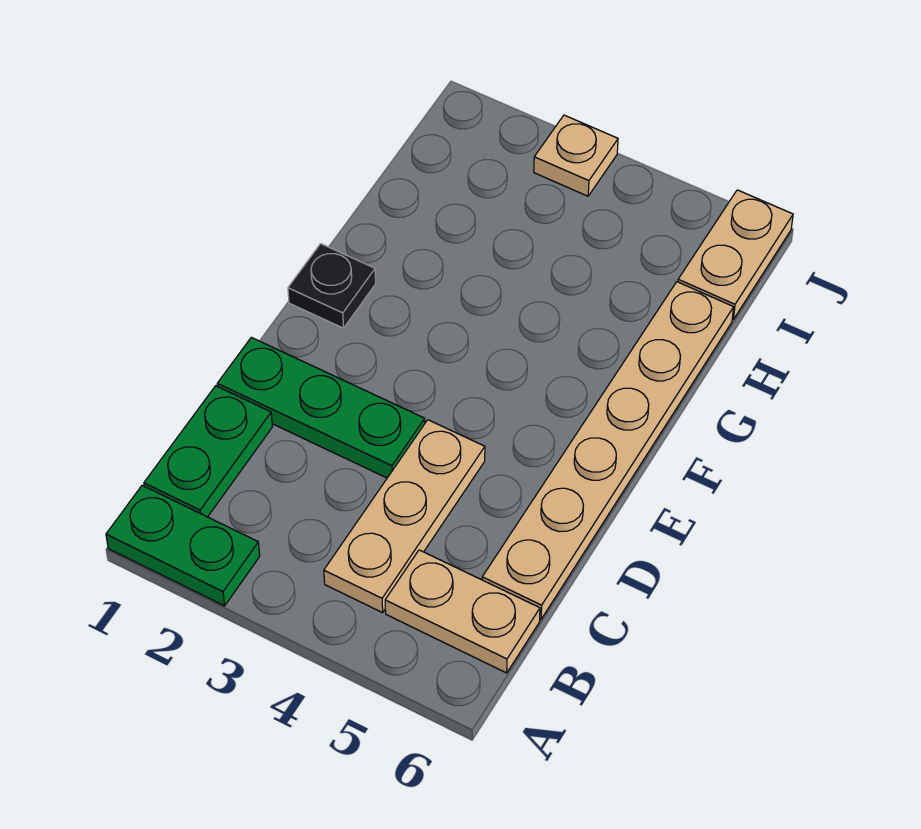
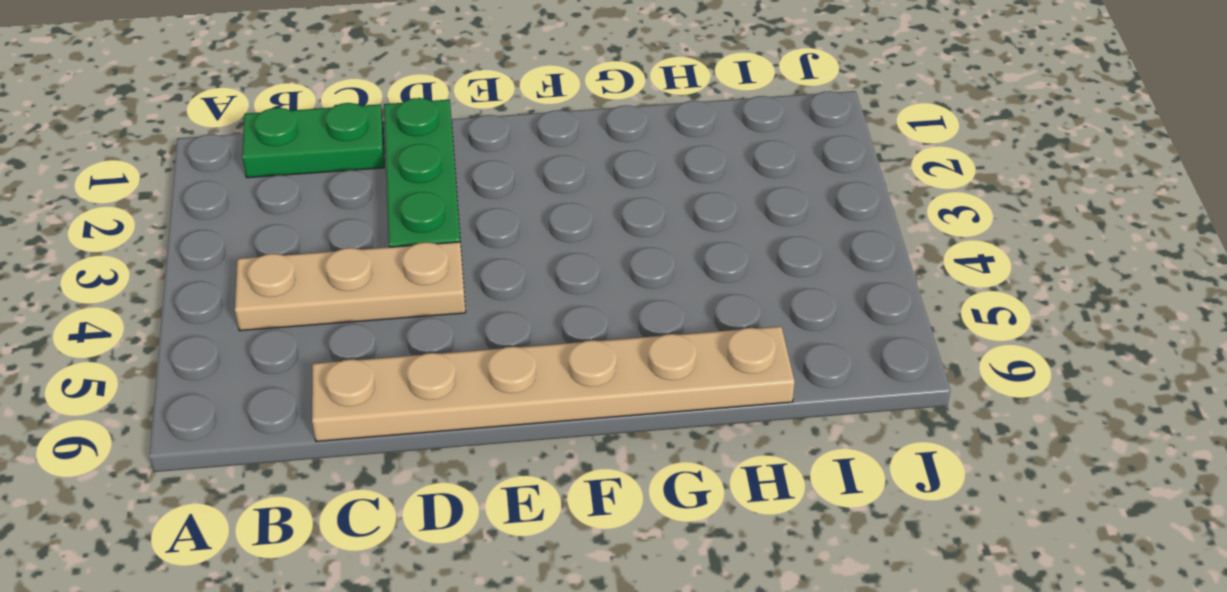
none -> green 1x2 plate [106,485,260,606]
none -> tan 1x2 plate [385,550,540,673]

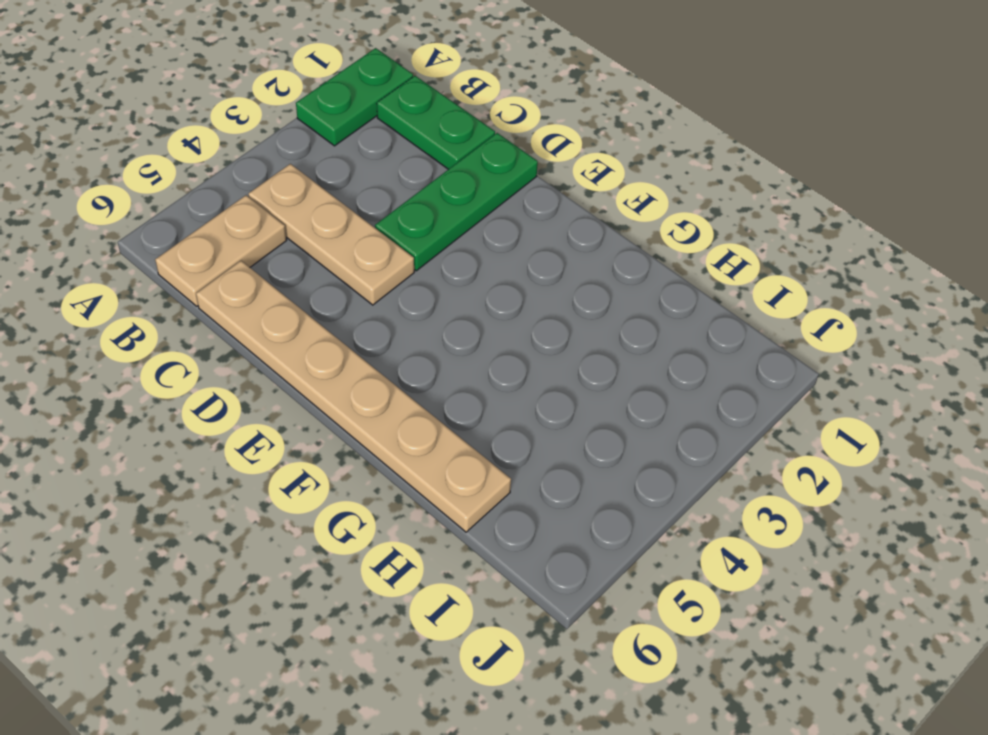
none -> black 1x1 plate [288,244,376,328]
none -> tan 1x2 plate [678,190,793,319]

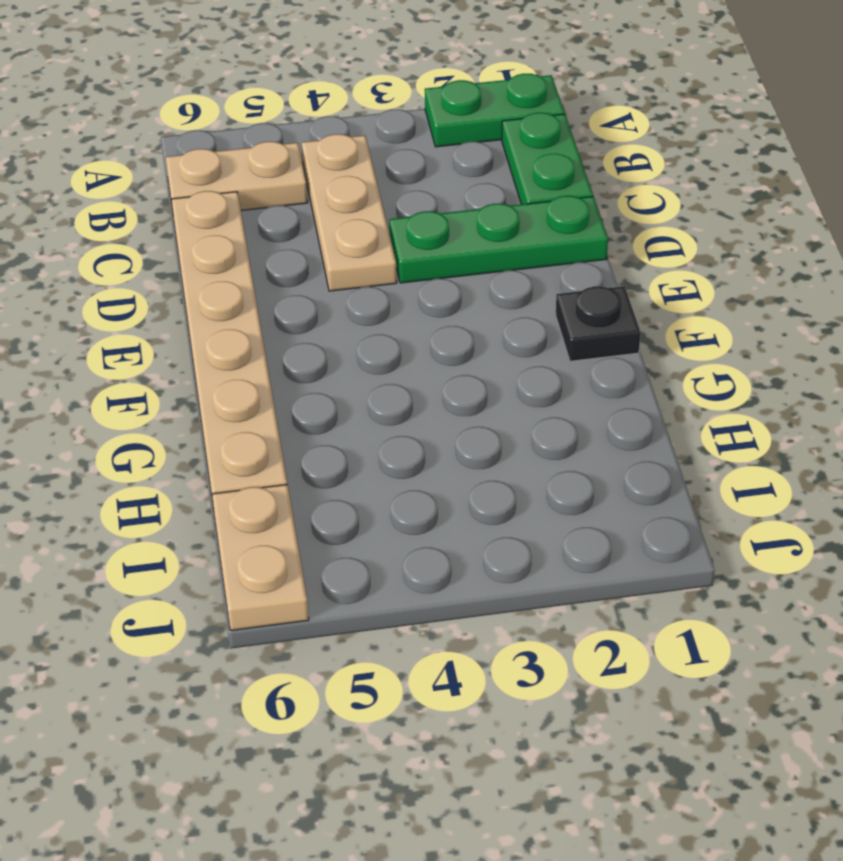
none -> tan 1x1 plate [534,115,618,196]

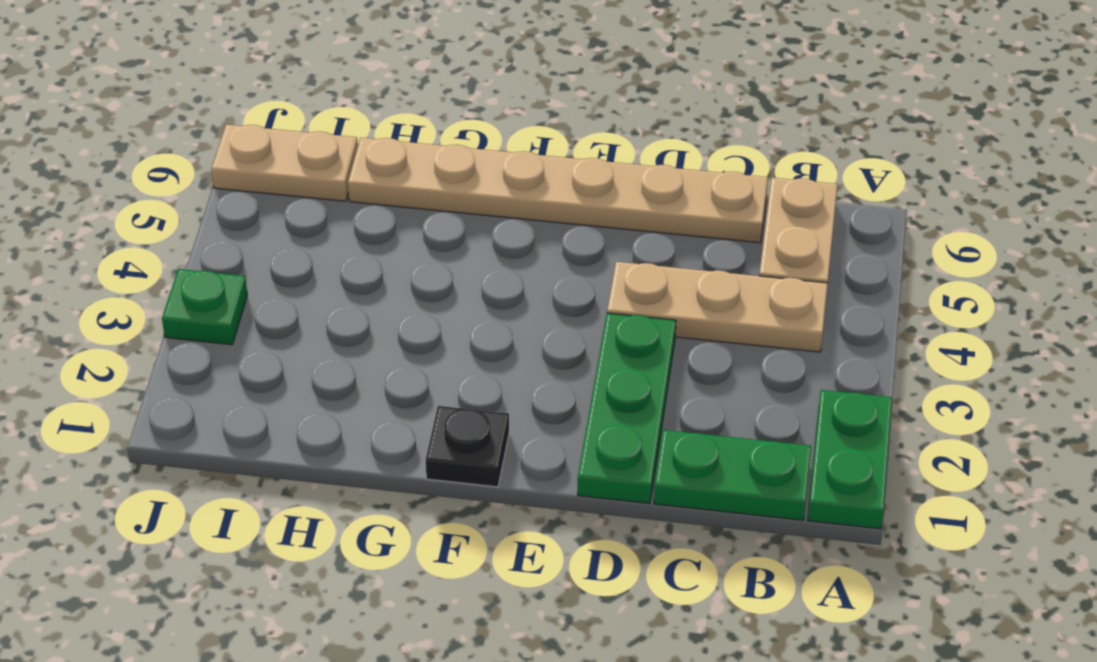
green 1x1 plate [162,269,247,345] -> tan 1x1 plate [534,115,618,196]

